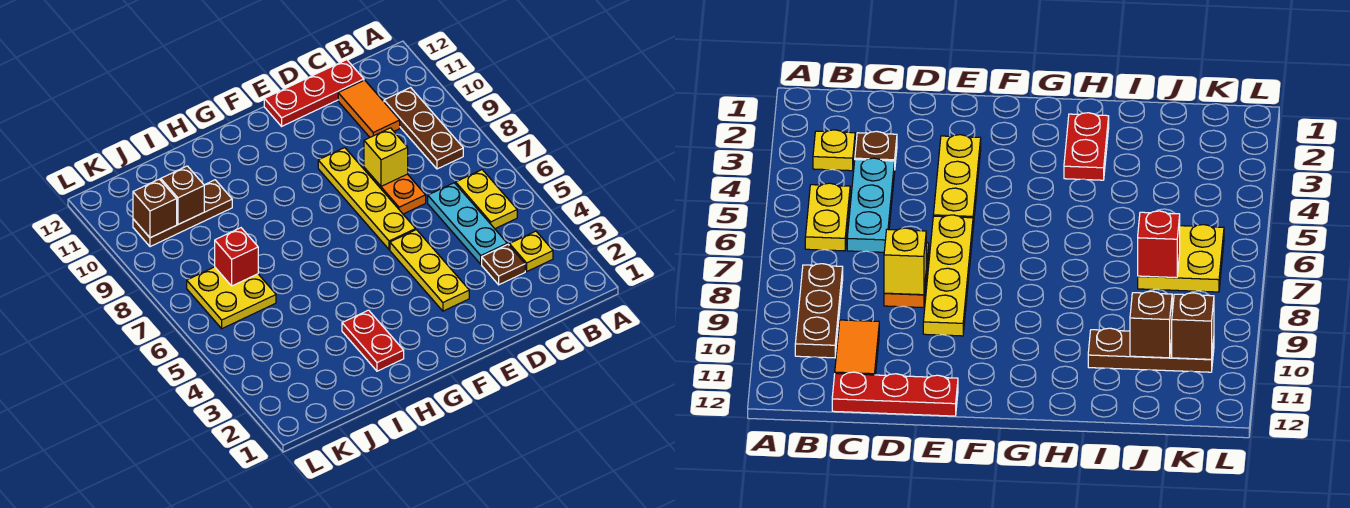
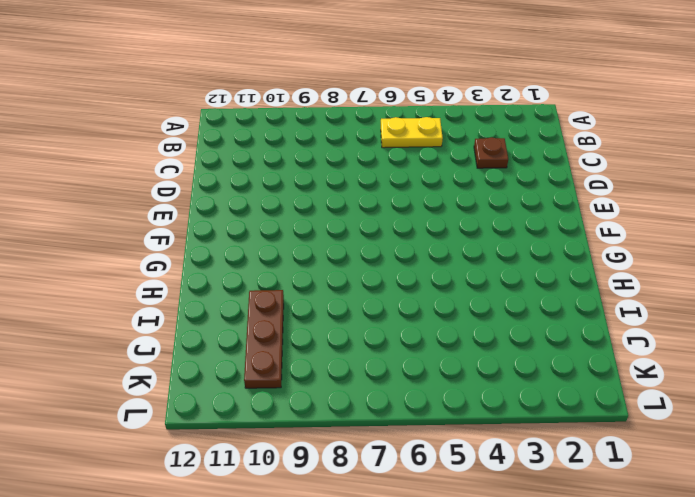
none -> yellow 1x1 plate [509,231,553,271]
none -> brown 1x3 plate [384,88,463,169]
none -> cyan 1x3 plate [428,183,507,264]

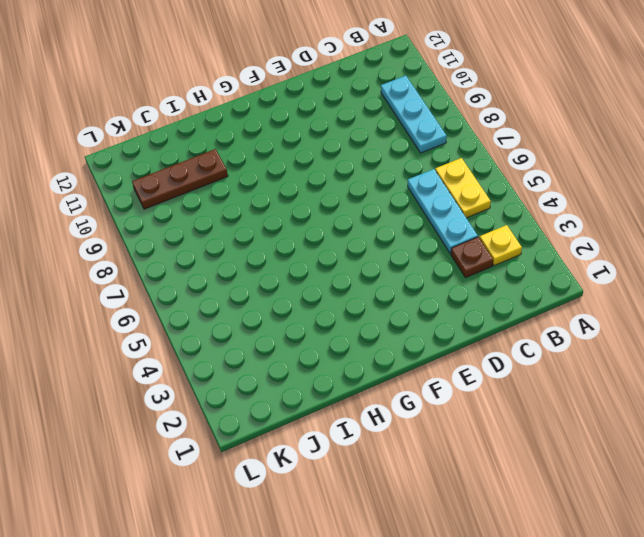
cyan 1x3 plate [381,76,447,153] -> brown 1x3 plate [384,88,463,169]
none -> orange 1x2 tile [338,80,400,137]
none -> red 1x3 plate [264,60,364,126]
none -> orange 1x2 plate [364,168,426,214]

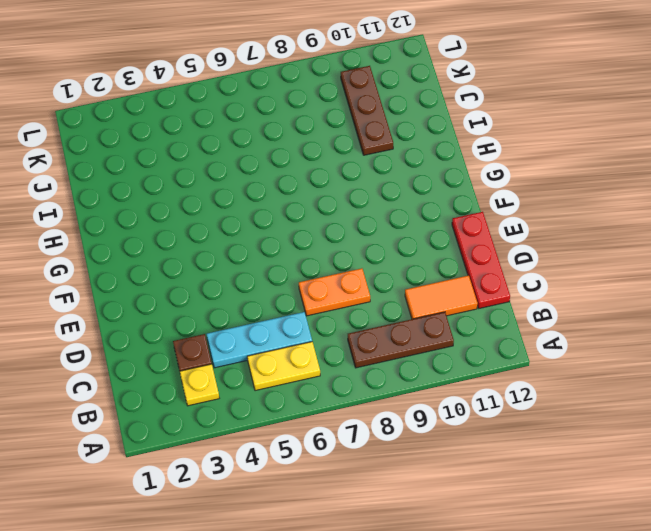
none -> yellow 1x3 plate [390,230,469,311]
none -> yellow 1x4 plate [318,148,416,250]
none -> red 1x2 plate [342,310,404,371]

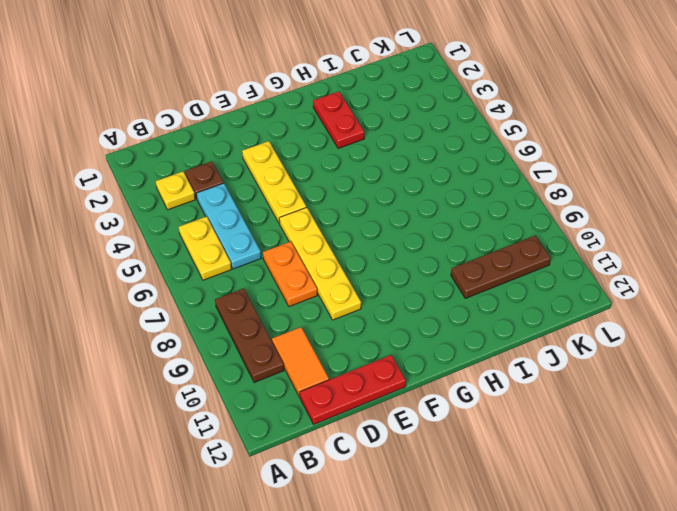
none -> yellow 2x2 plate [187,267,276,329]
none -> yellow 1x1 brick [364,128,408,186]
none -> red 1x1 brick [215,228,258,286]

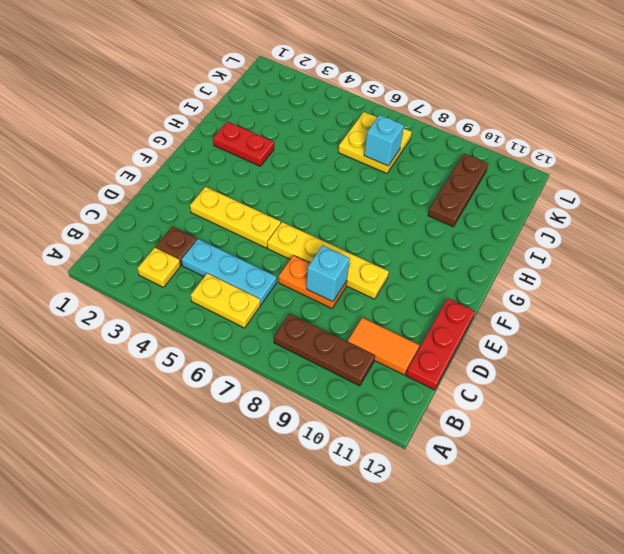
cyan 1x1 brick [306,246,350,302] -> yellow 1x1 brick [364,128,408,186]
cyan 1x1 brick [364,115,404,166] -> red 1x1 brick [215,228,258,286]
none -> brown 1x1 brick [161,166,204,224]
none -> brown 1x1 brick [133,179,177,238]

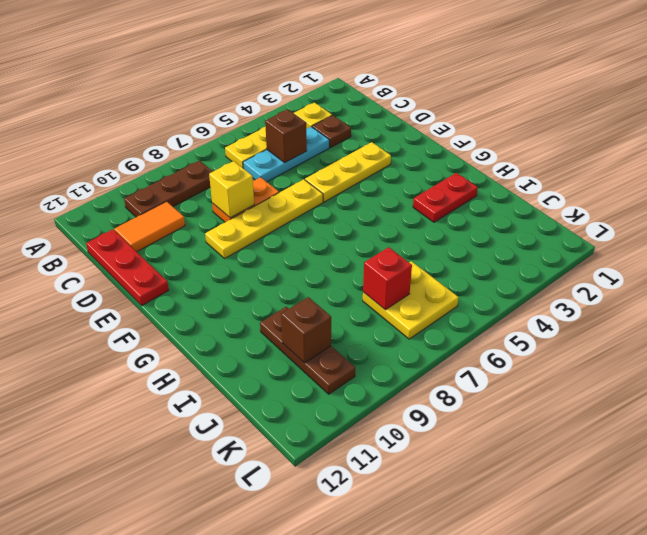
brown 1x1 brick [265,109,307,163] -> brown 1x1 brick moved to [133,179,177,238]

